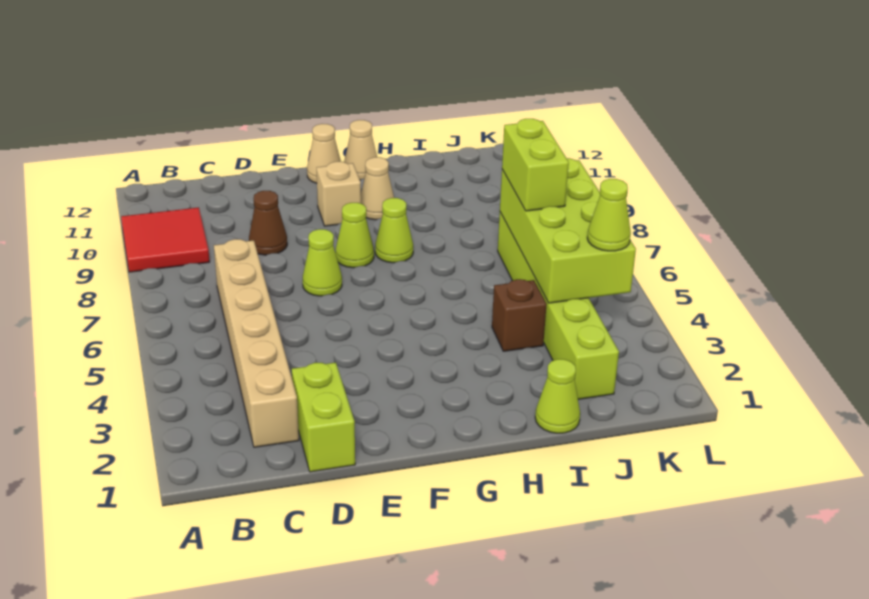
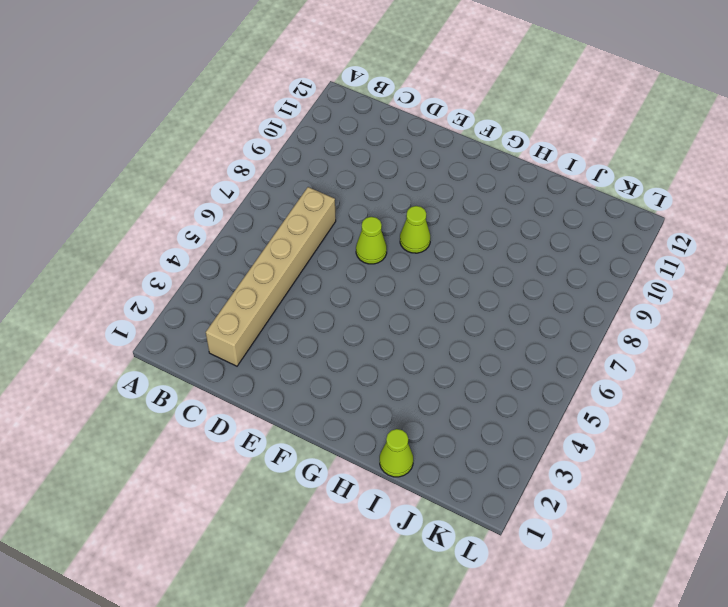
none -> red 2x2 tile [121,207,210,272]
none -> lime 1x2 brick [292,363,355,472]
none -> brown 1x1 cone [249,191,287,255]

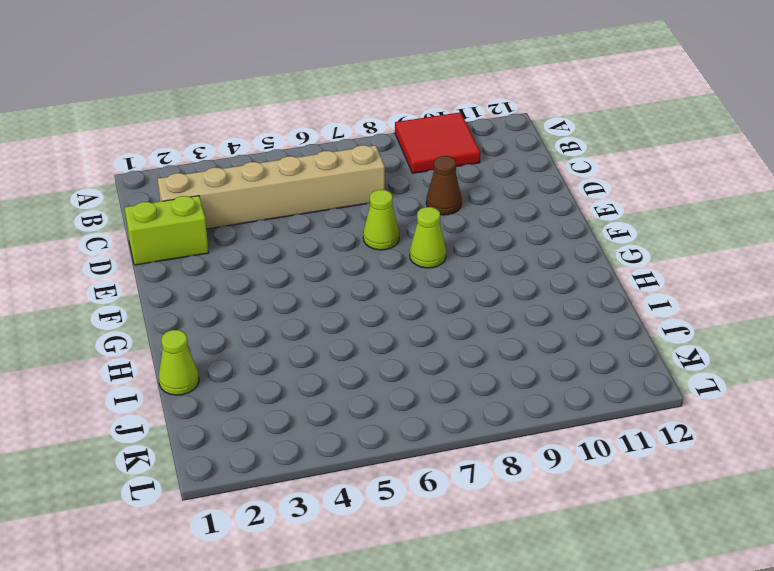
none -> tan 1x1 brick [317,162,361,226]
none -> tan 1x1 cone [307,124,341,183]
none -> lime 1x1 cone [375,198,413,263]

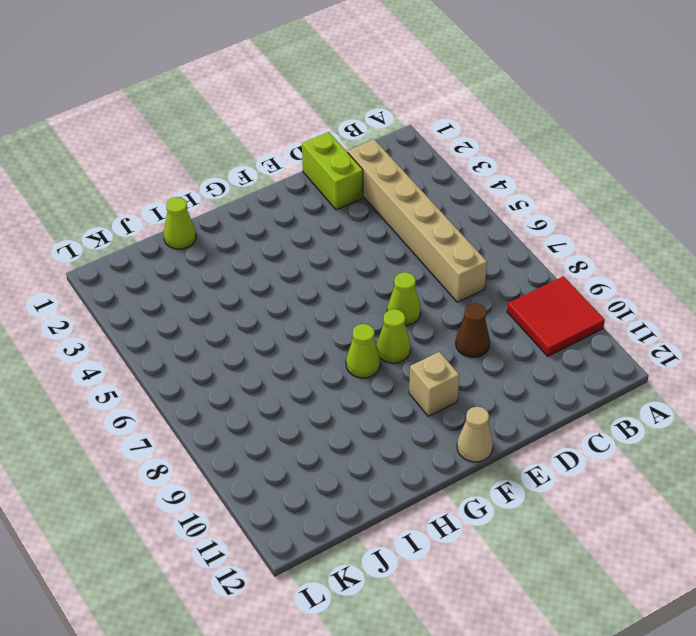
none -> tan 1x1 cone [361,157,394,220]
none -> tan 1x1 cone [344,120,377,180]
none -> brown 1x1 brick [492,279,547,351]

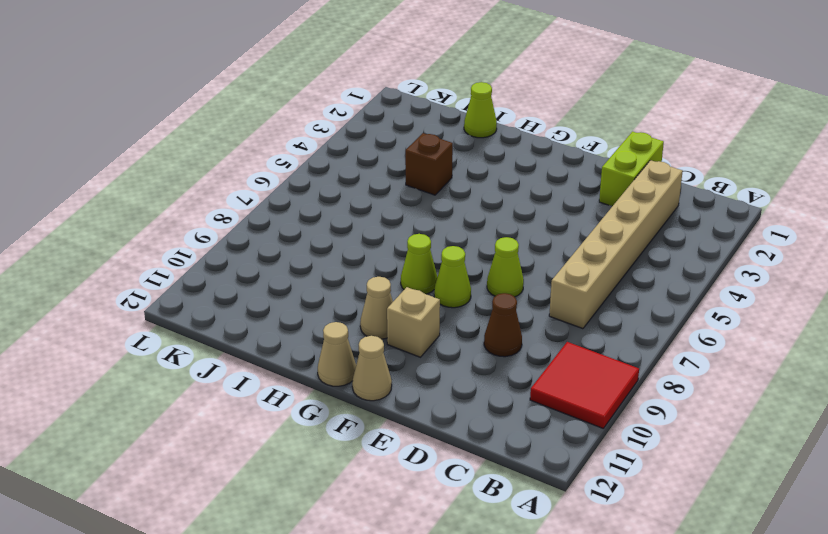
none -> lime 1x6 brick [498,212,619,399]
none -> lime 2x4 brick [500,158,636,303]
none -> lime 1x2 brick [502,119,569,211]

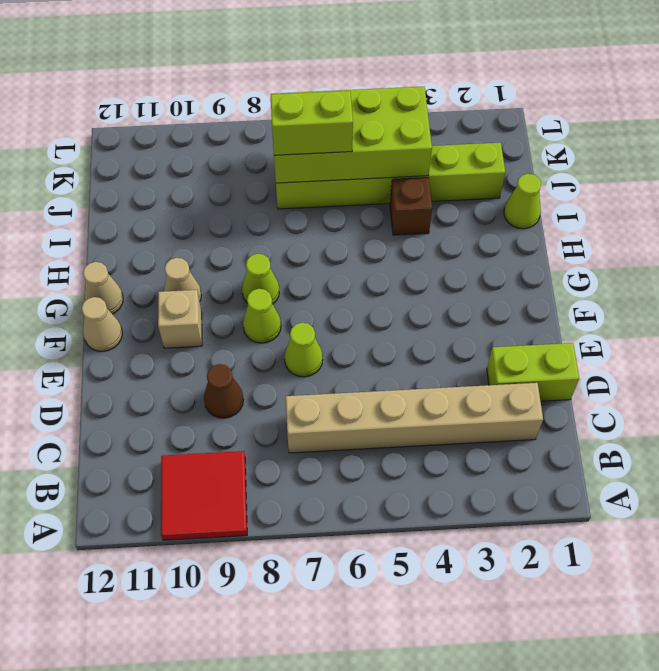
none -> lime 1x1 cone [587,179,631,251]

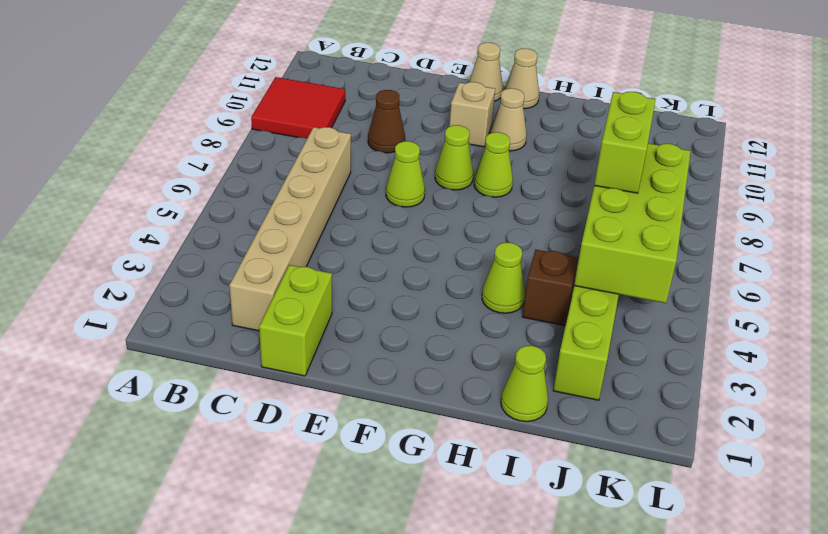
lime 1x1 cone [482,243,525,313] -> lime 1x1 cone moved to [587,179,631,251]

